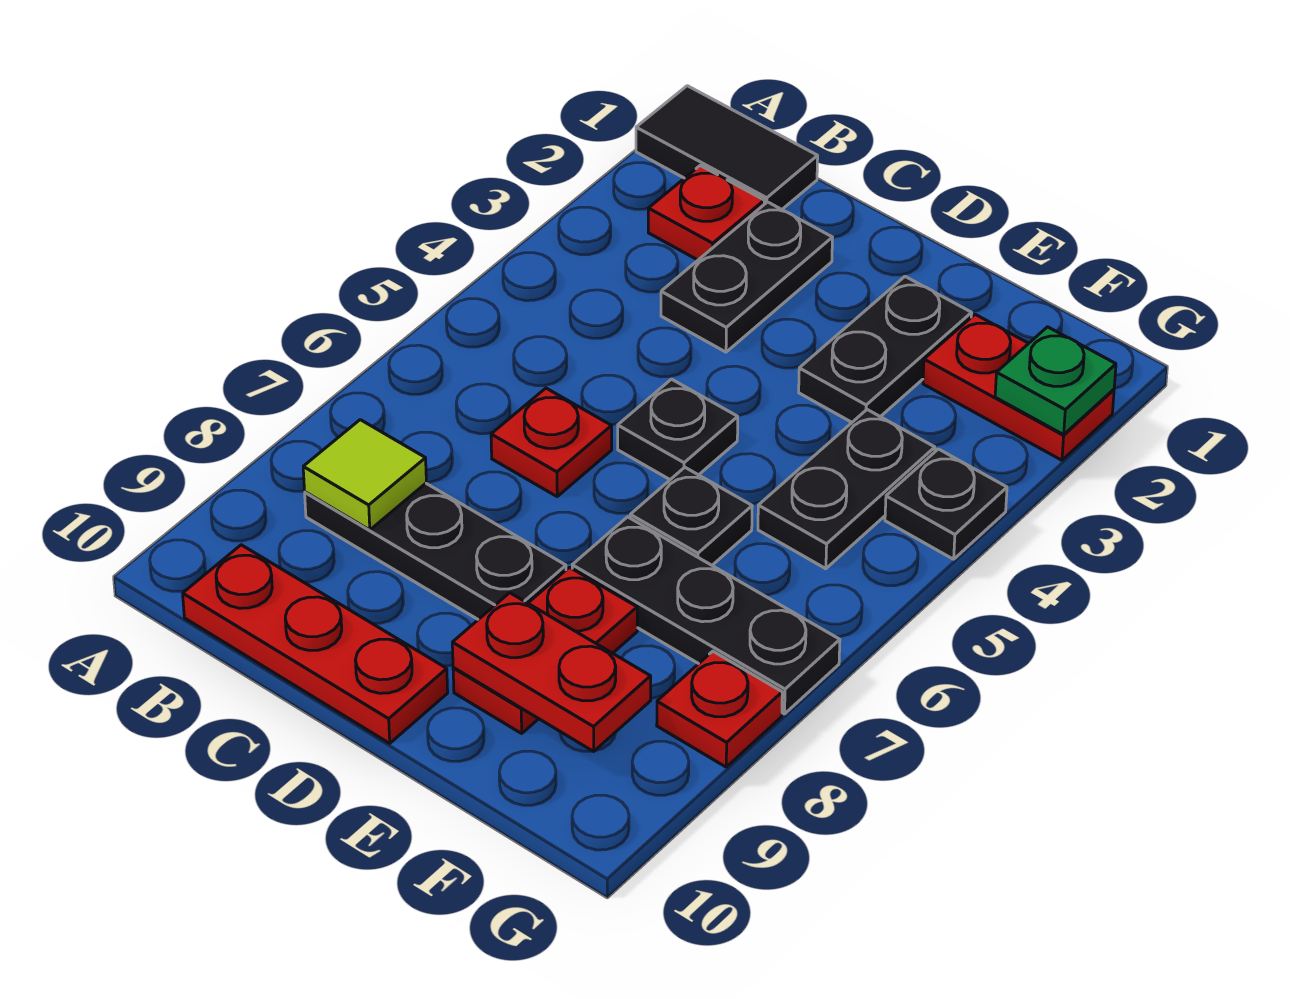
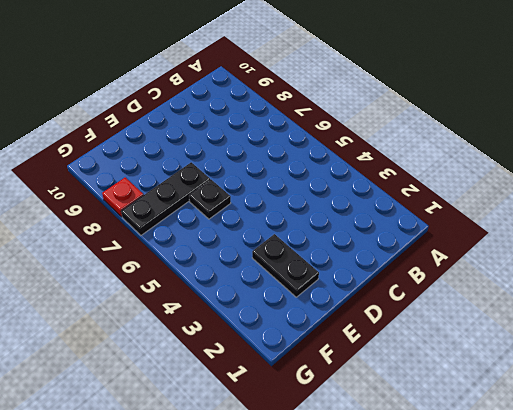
none -> black 1x2 tile [636,86,818,209]
none -> red 1x1 plate [648,166,764,260]
none -> black 1x3 plate [305,484,566,620]

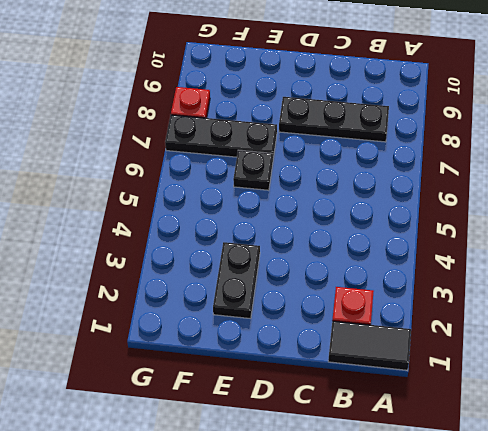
none -> red 1x3 plate [183,545,448,743]
none -> black 1x2 plate [661,202,833,352]
none -> red 1x1 plate [491,388,612,496]

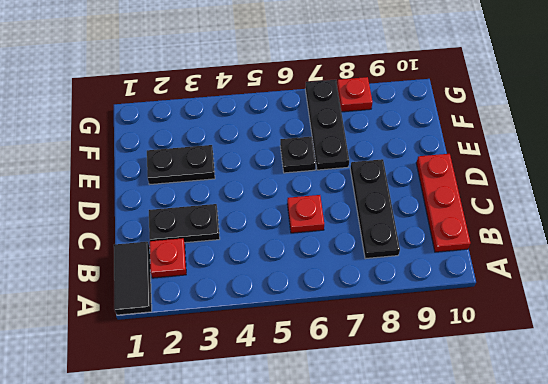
none -> black 1x1 plate [618,379,738,480]
none -> red 1x2 plate [453,567,637,733]
none -> red 1x2 plate [923,314,1114,460]

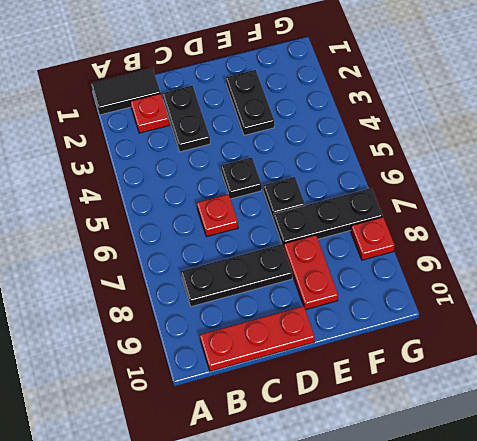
none -> red 1x2 plate [923,314,1114,460]
none -> black 1x2 plate [758,410,935,569]
none -> black 1x1 plate [885,449,1007,559]

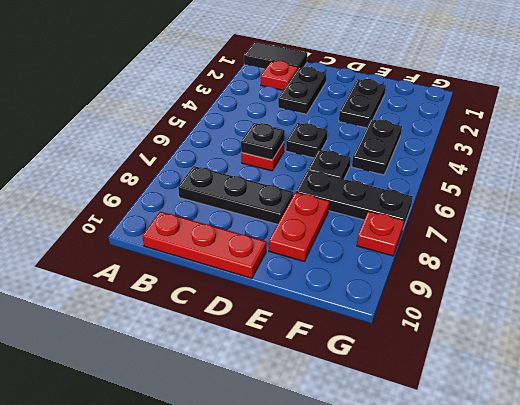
black 1x1 plate [241,123,285,160] -> black 1x1 plate moved to [885,449,1007,559]
none -> red 1x2 plate [923,314,1114,460]
none -> lime 1x1 tile [303,420,426,530]
none -> red 1x2 plate [452,593,651,751]

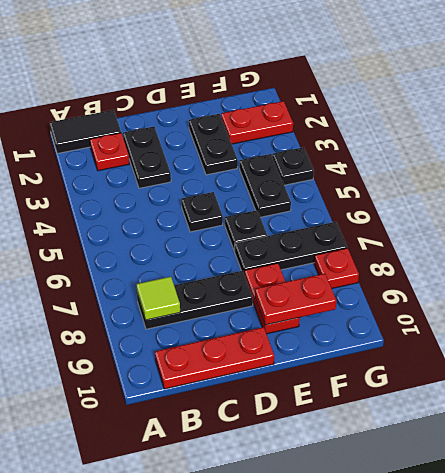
none -> red 1x1 plate [491,388,612,496]
none -> green 1x1 plate [995,327,1116,435]

